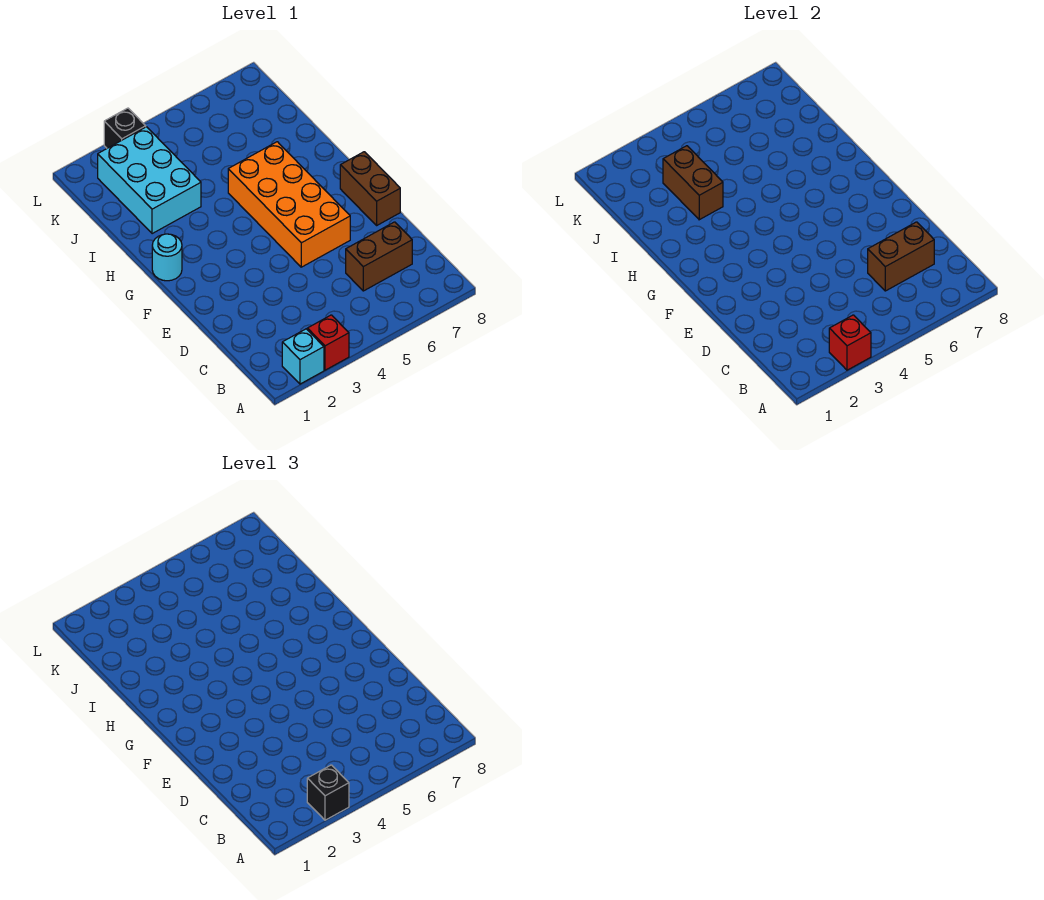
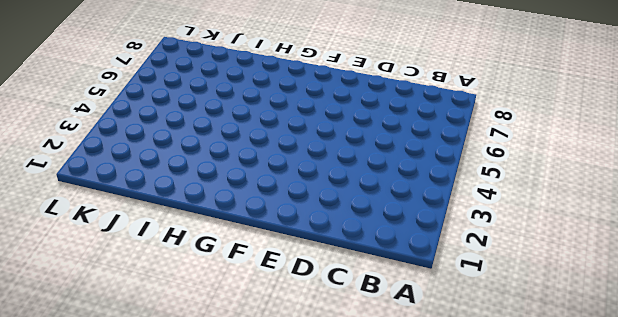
none -> cyan 1x1 brick [282,329,324,384]
none -> red 1x1 brick [307,315,349,370]
none -> brown 1x2 brick [346,222,412,291]

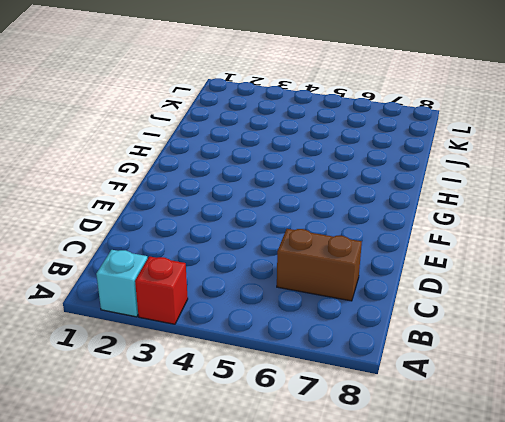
none -> orange 2x4 brick [228,142,350,267]
none -> brown 1x2 brick [340,152,400,225]
none -> cyan 1x1 round brick [152,234,182,281]

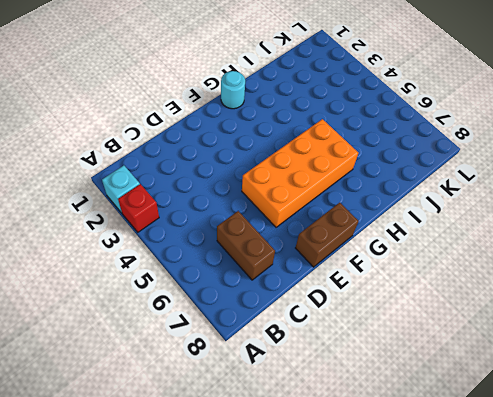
none -> cyan 2x3 brick [98,127,201,234]
none -> black 1x1 brick [104,108,146,148]
none -> red 1x1 brick [829,315,871,370]

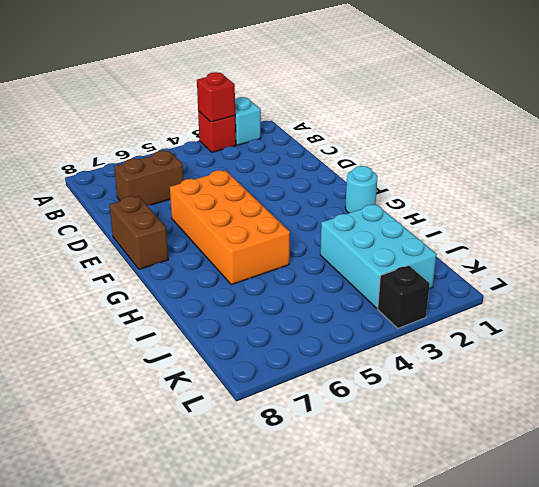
none -> brown 1x2 brick [868,222,934,291]
none -> brown 1x2 brick [663,146,723,220]
none -> black 1x1 brick [307,765,349,820]

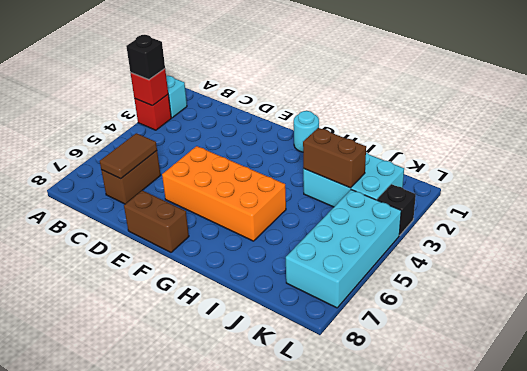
brown 1x2 tile [100,133,157,179] -> brown 1x2 brick [868,222,934,291]
cyan 2x4 brick [286,190,401,308] -> none

